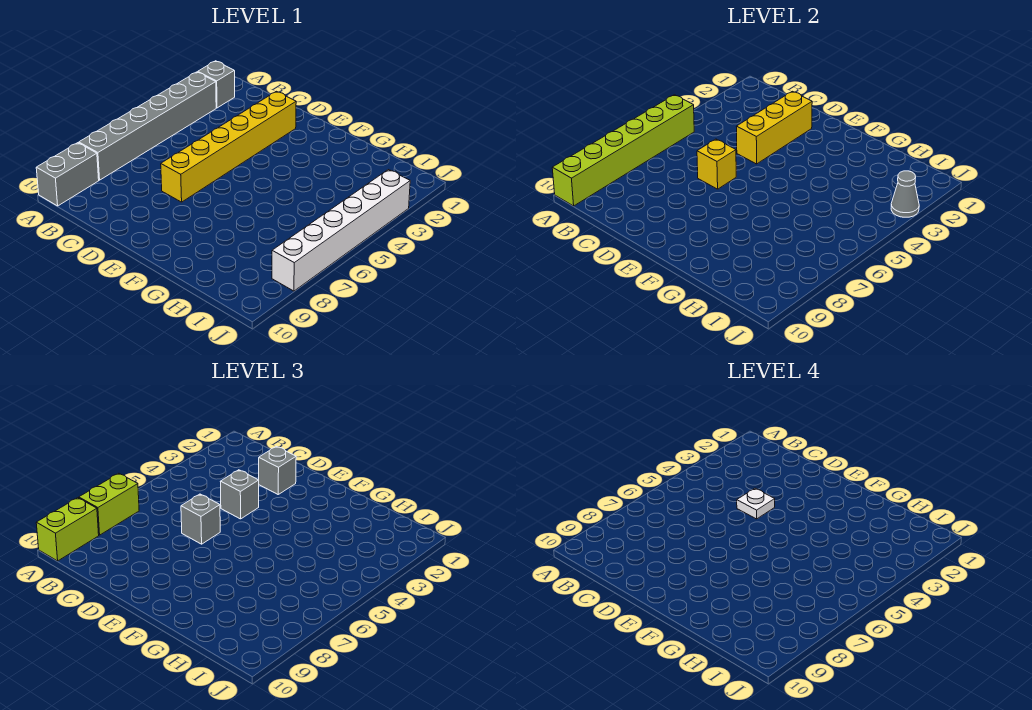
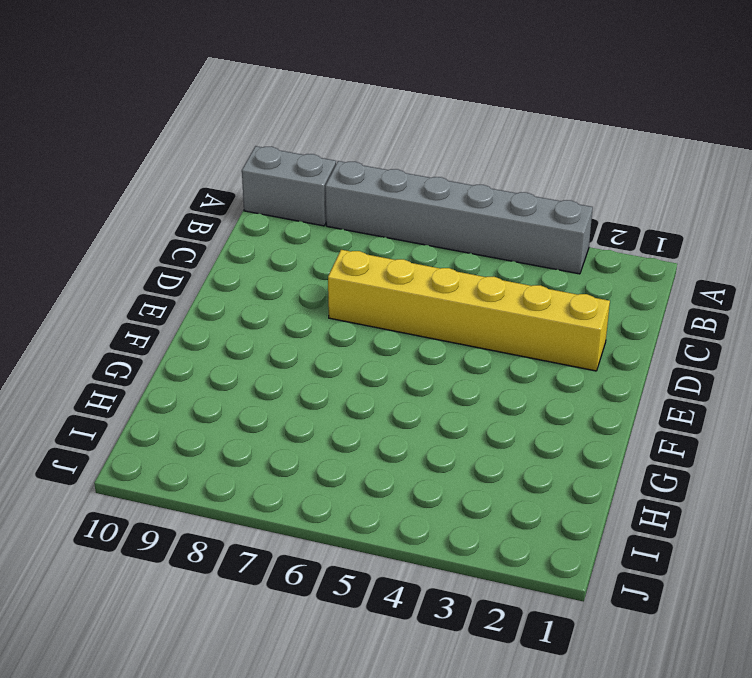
none -> grey 1x1 brick [198,61,235,108]
none -> white 1x6 brick [272,170,410,291]
none -> lime 1x6 brick [552,95,694,206]

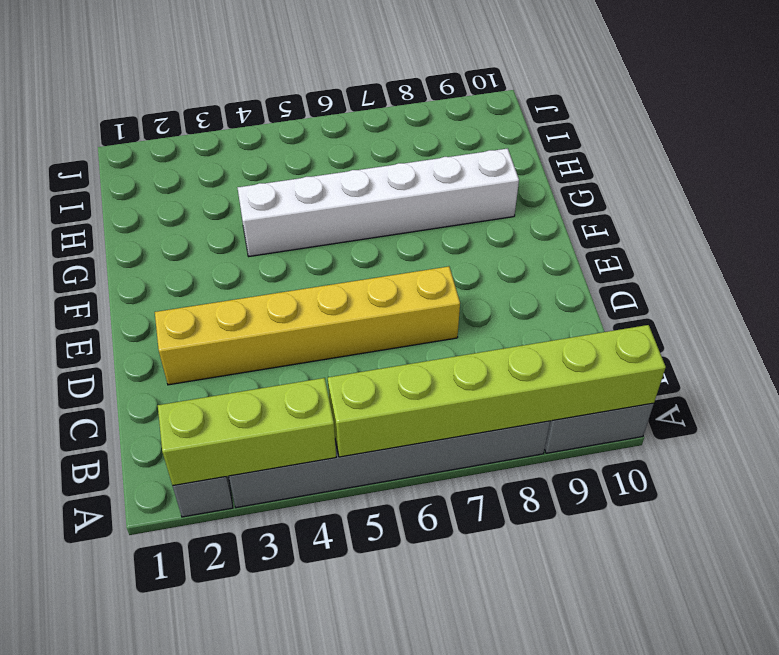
lime 1x3 brick [158,378,336,486] -> none
white 1x6 brick [238,148,519,256] -> white 1x6 brick moved to [272,170,410,291]
none -> yellow 1x3 brick [736,91,812,164]
none -> yellow 1x1 brick [697,139,736,189]
none -> grey 1x1 cone [891,171,919,217]

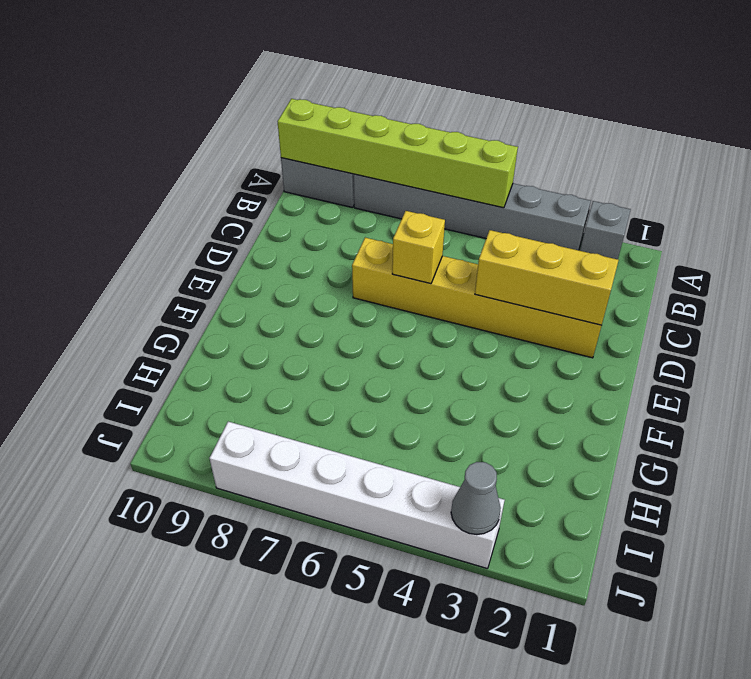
none -> lime 1x2 brick [79,473,139,535]
none -> lime 1x2 brick [36,498,99,561]
none -> grey 1x1 brick [259,446,296,494]

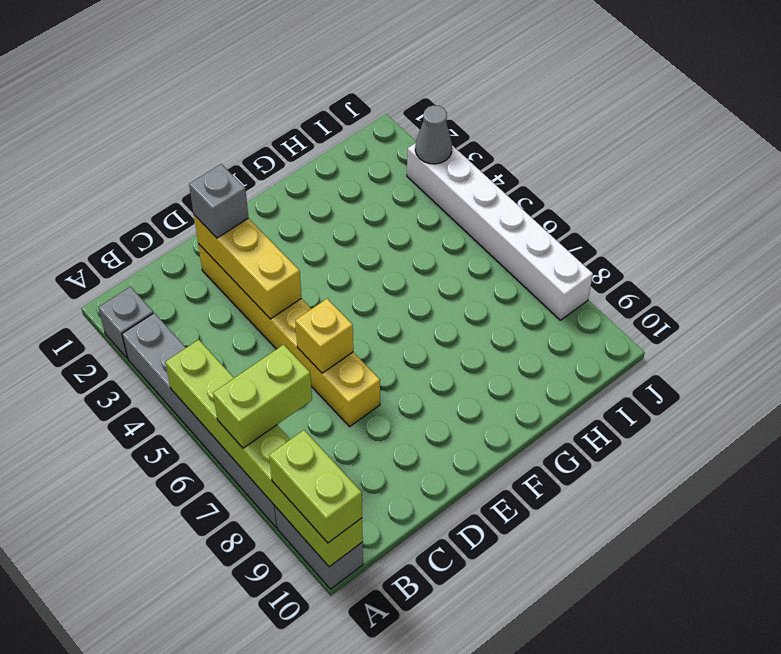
lime 1x2 brick [213,345,312,448] -> lime 1x2 brick turned to [79,473,139,535]
none -> grey 1x1 brick [220,470,259,519]
none -> grey 1x1 brick [181,494,220,544]
none -> white 1x1 plate [737,488,775,519]

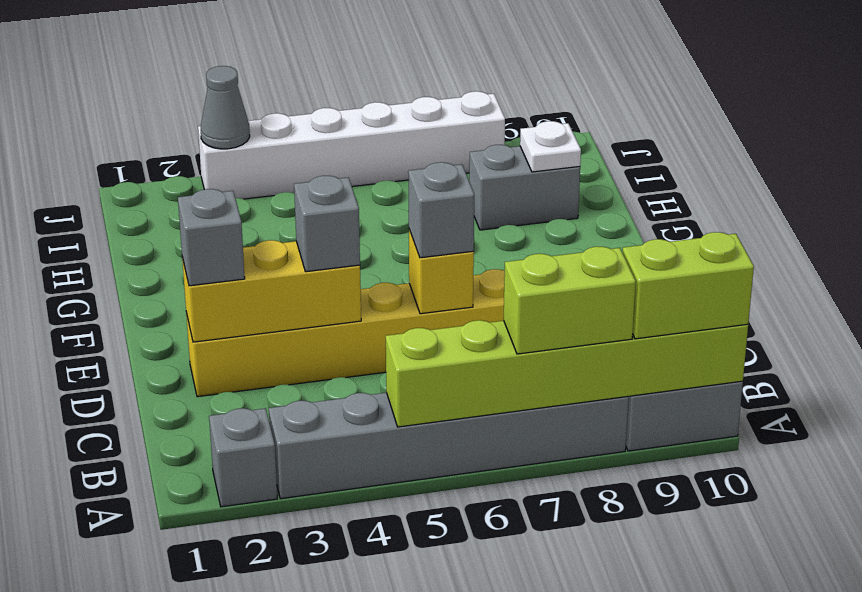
grey 1x2 brick [469,145,580,230] -> none
white 1x1 plate [520,121,581,172] -> white 1x1 plate moved to [737,488,775,519]

